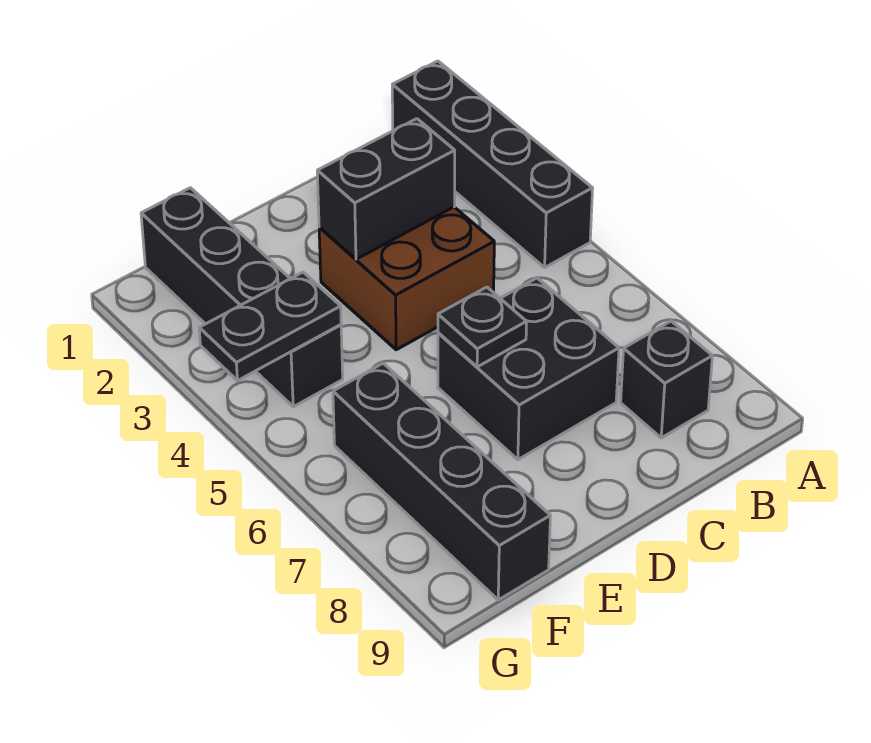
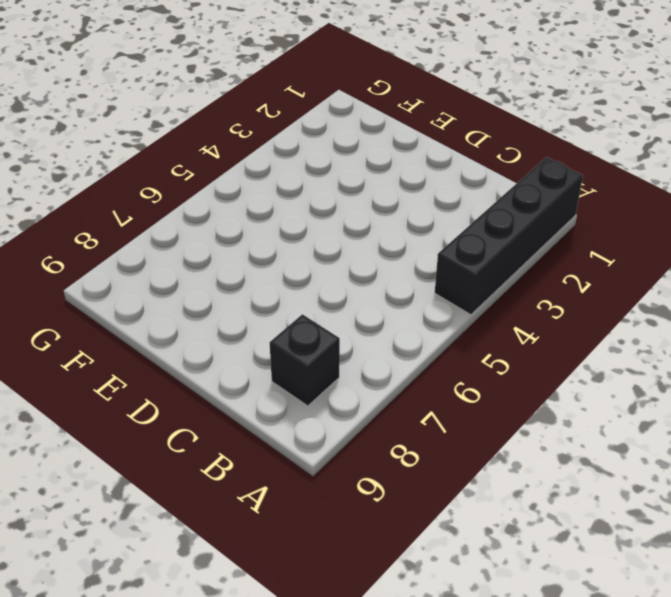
none -> brown 2x2 brick [319,207,494,350]
none -> black 2x2 brick [438,278,619,460]

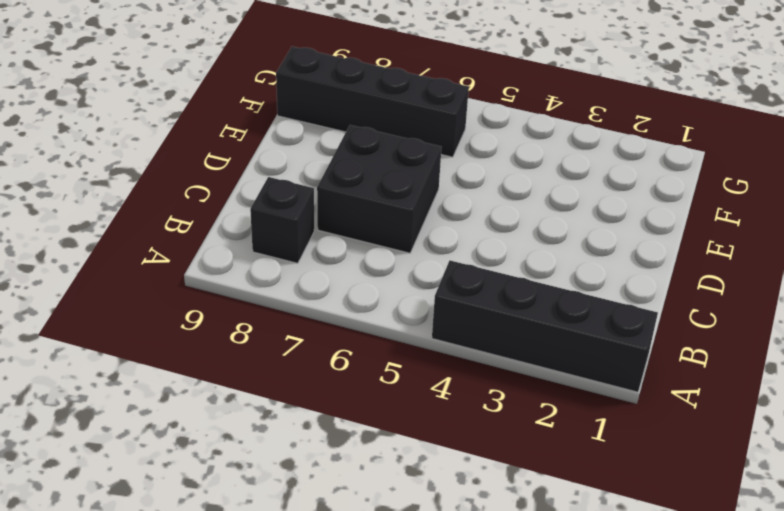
none -> brown 2x2 brick [319,207,494,350]
none -> black 1x4 brick [141,188,343,407]

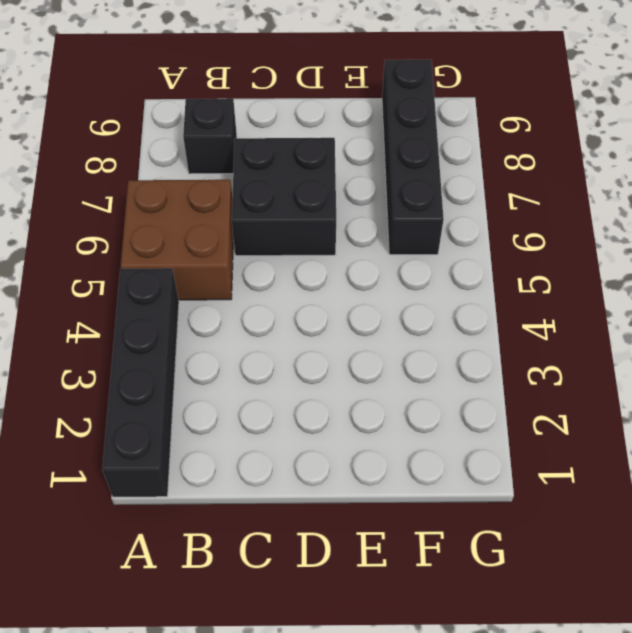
brown 2x2 brick [120,180,234,300] -> brown 2x2 brick moved to [319,207,494,350]
none -> black 1x4 brick [141,188,343,407]
none -> black 1x2 brick [317,119,455,259]

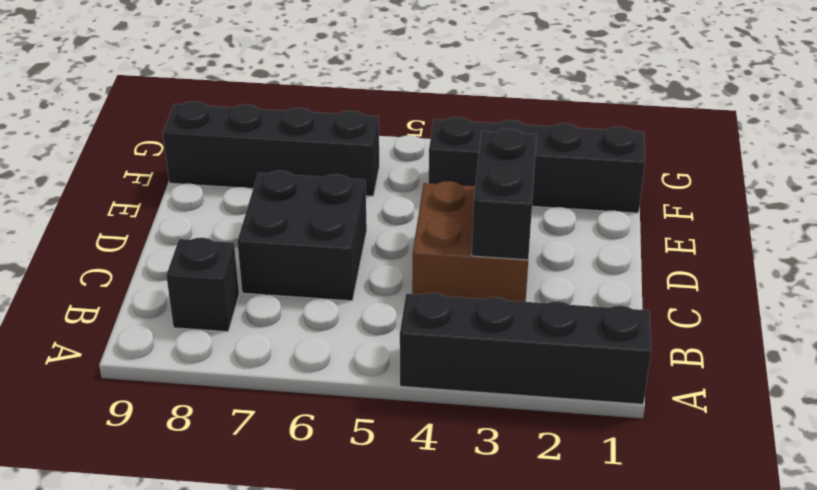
none -> black 1x1 plate [438,287,527,367]
none -> black 1x2 plate [199,272,341,381]

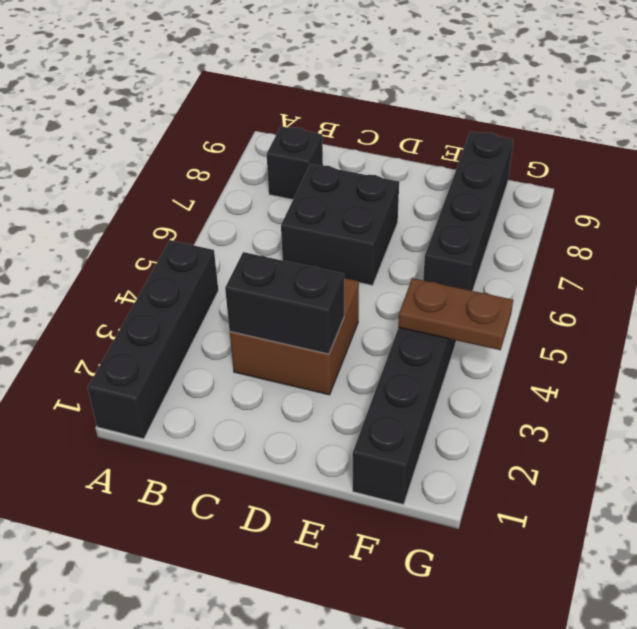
brown 1x2 plate [398,278,513,350] -> black 1x2 plate [199,272,341,381]
none -> black 1x1 plate [438,287,527,367]

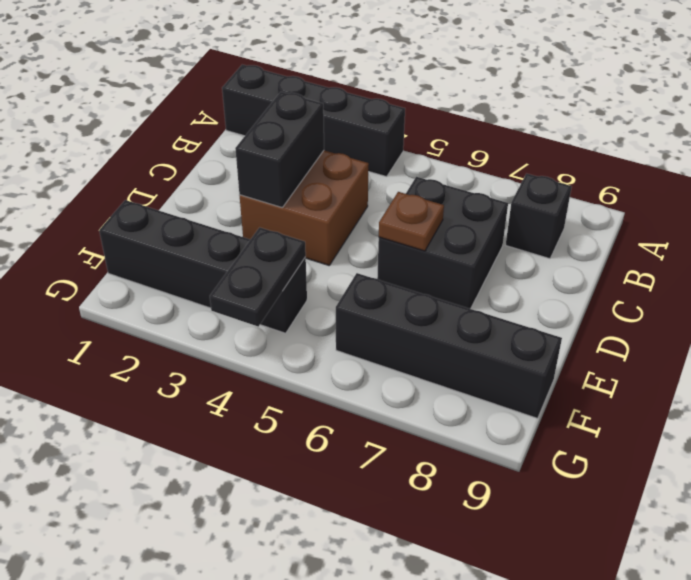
brown 1x1 plate [379,192,444,251] -> black 1x1 plate [438,287,527,367]

